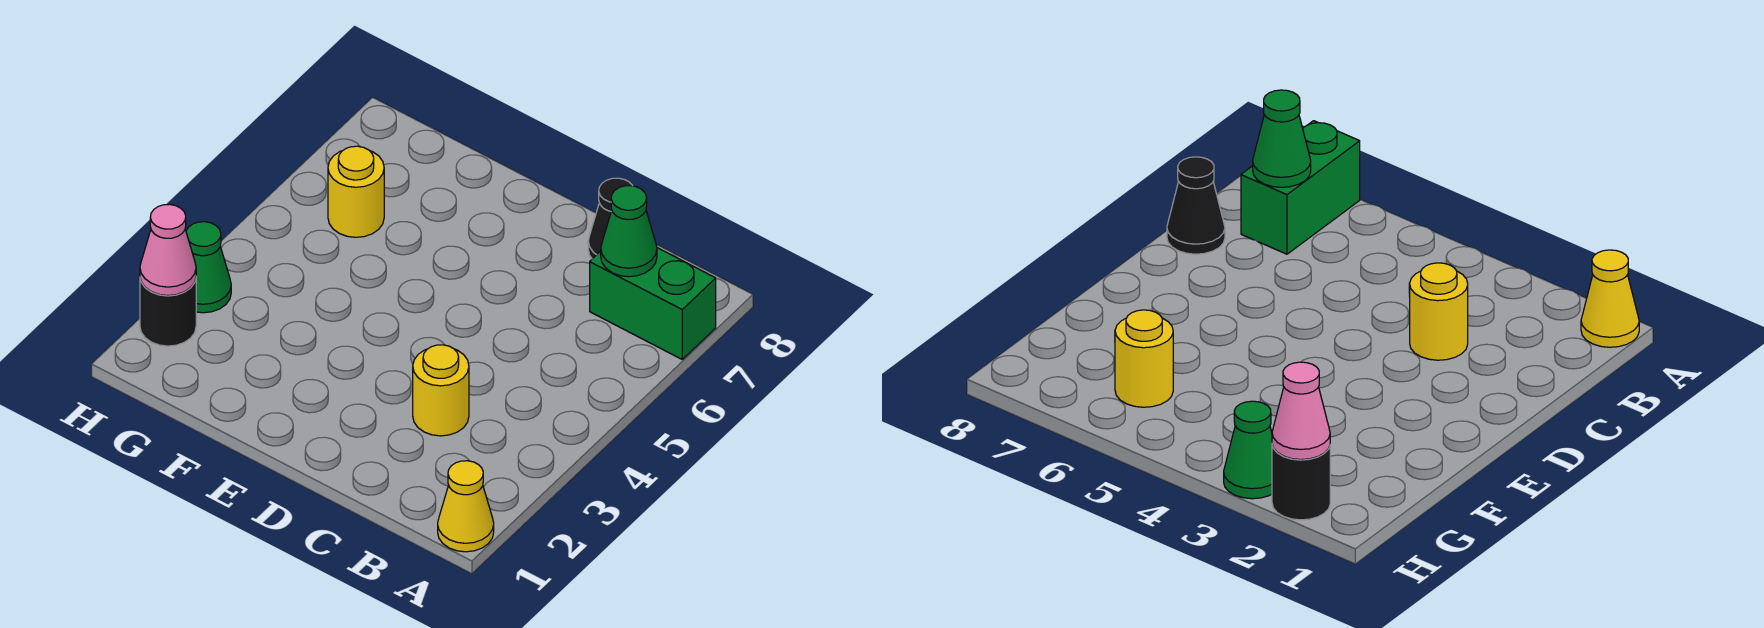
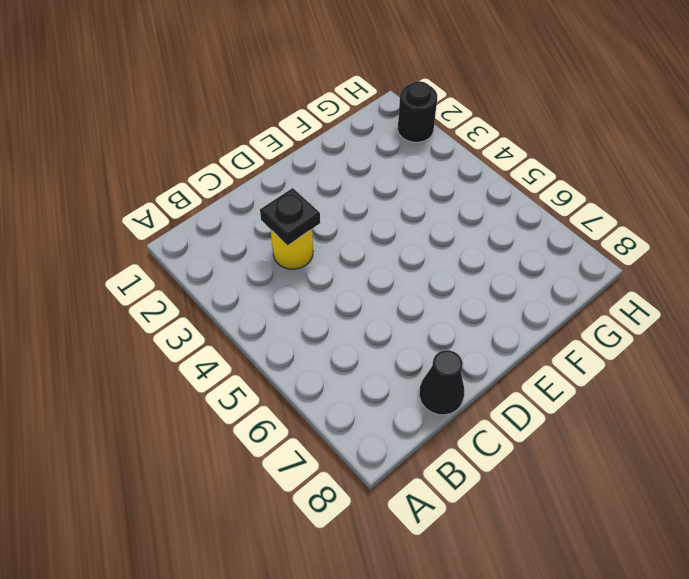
black 1x1 plate [260,188,320,245] -> none
none -> yellow 1x1 cone [438,461,494,552]
none -> green 1x2 brick [590,248,716,359]

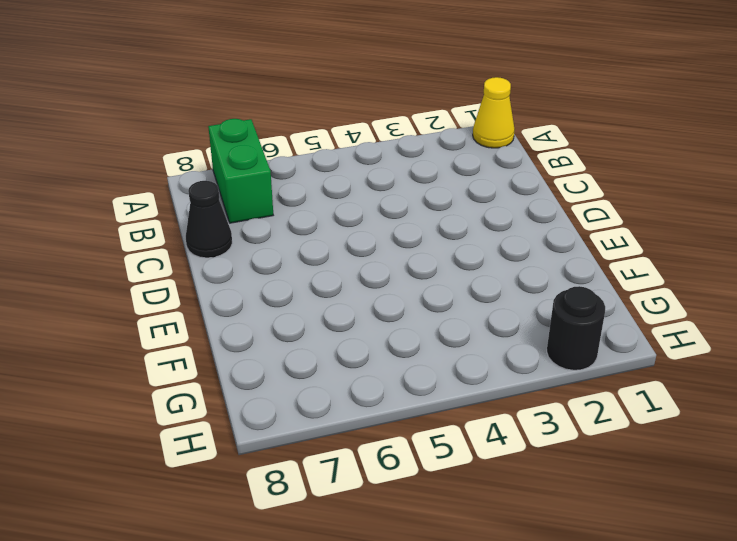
none -> yellow 1x1 round brick [413,345,469,436]
none -> yellow 1x1 round brick [328,146,384,237]

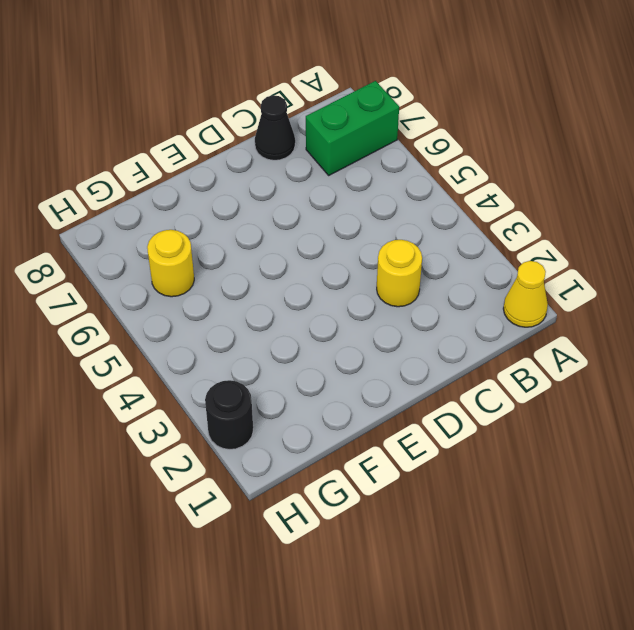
none -> green 1x1 cone [186,222,231,313]
none -> green 1x1 cone [601,186,657,277]

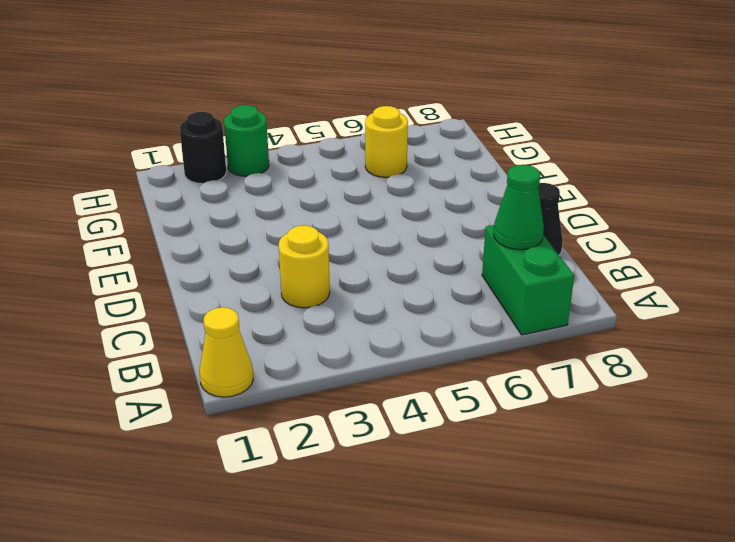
green 1x1 round brick [224,105,269,176] -> green 1x1 cone [186,222,231,313]
none -> pink 1x1 cone [140,204,196,296]

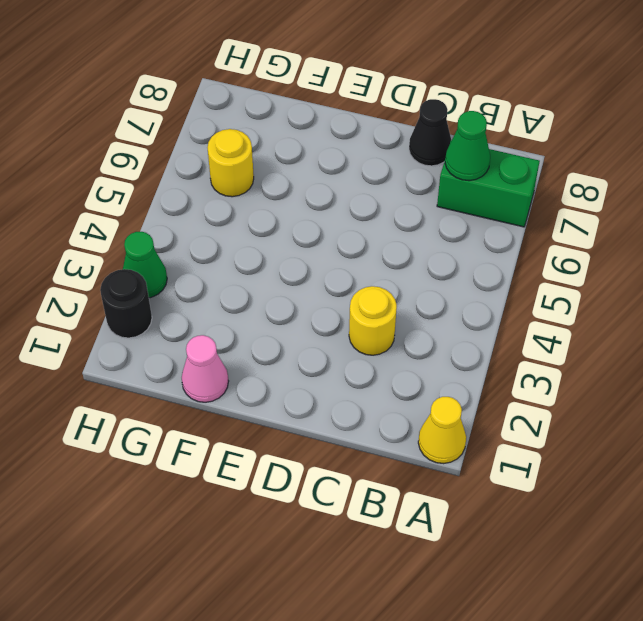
pink 1x1 cone [182,335,229,402] -> pink 1x1 cone moved to [140,204,196,296]

